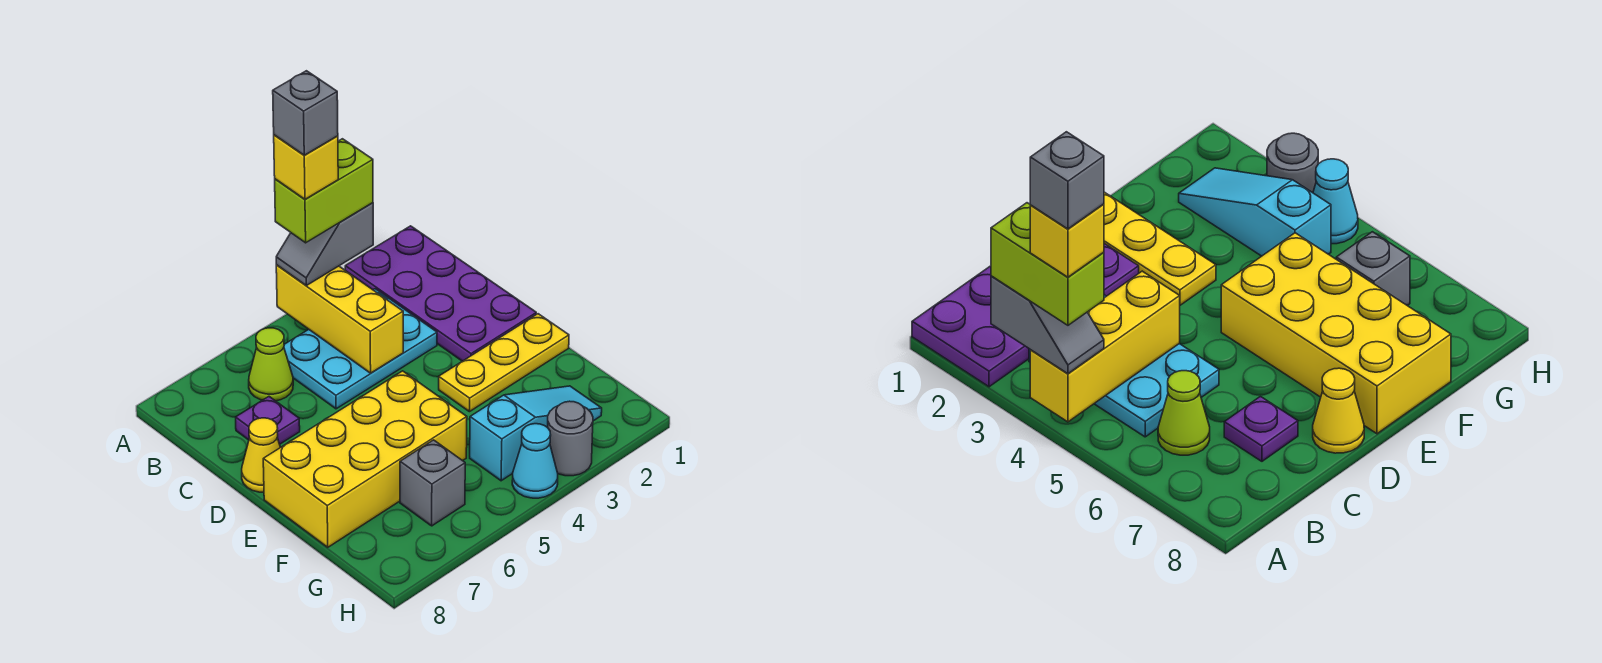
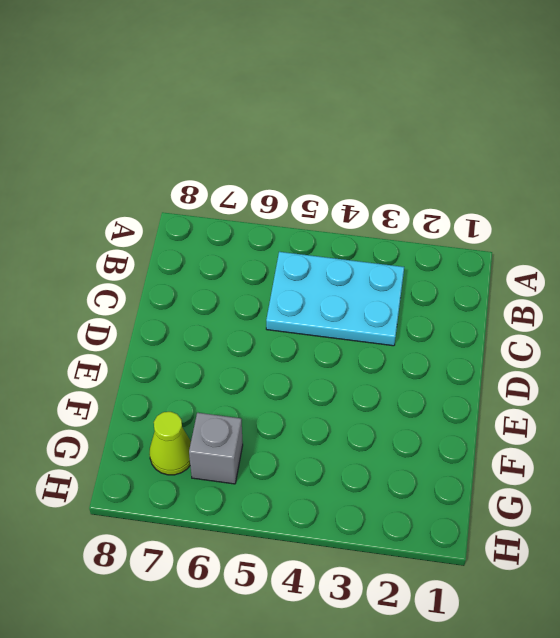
lime 1x1 cone [150,412,191,475] -> lime 1x1 cone moved to [249,328,293,401]
none -> purple 2x4 plate [345,226,536,361]
none -> purple 1x1 plate [236,397,300,444]
none -> yellow 1x1 cone [242,418,280,492]

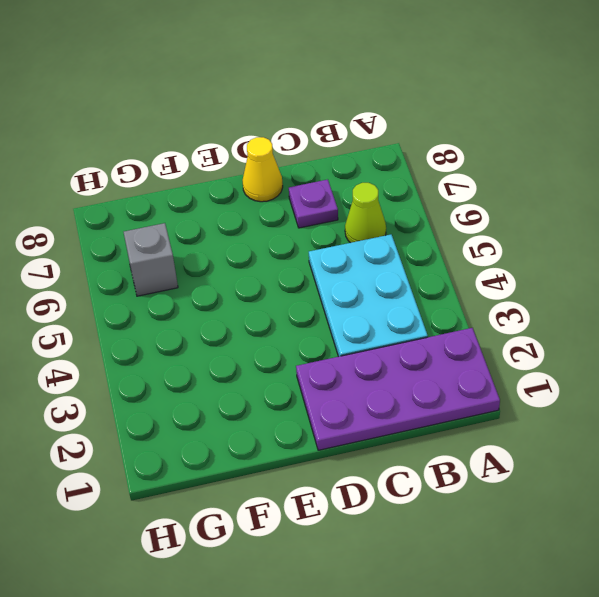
none -> yellow 1x3 plate [439,314,569,412]
none -> yellow 2x4 brick [263,371,467,547]
none -> cyan 1x3 slope [470,386,602,481]

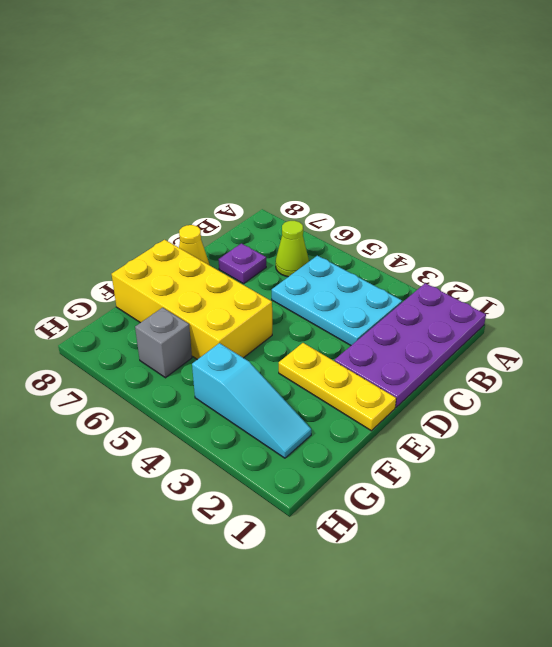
none -> grey 1x1 round brick [547,401,593,476]
none -> cyan 1x1 cone [512,424,558,498]
none -> yellow 1x3 brick [276,265,403,373]

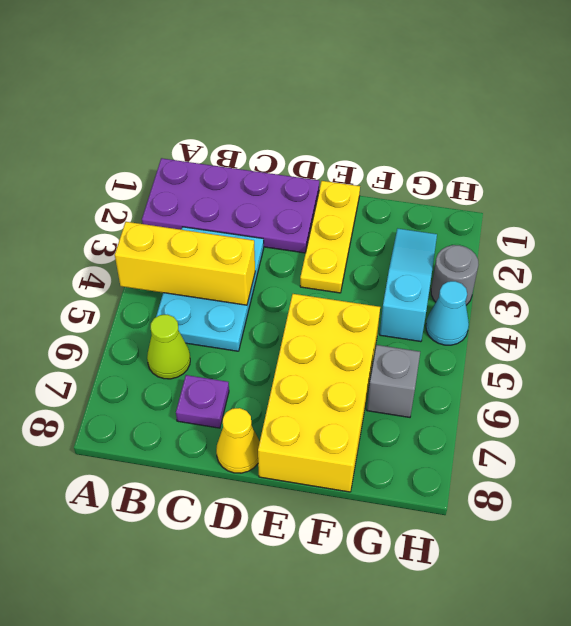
none -> grey 1x2 slope [276,203,373,286]
none -> lime 1x2 brick [275,139,373,243]
none -> yellow 1x1 brick [274,135,338,199]

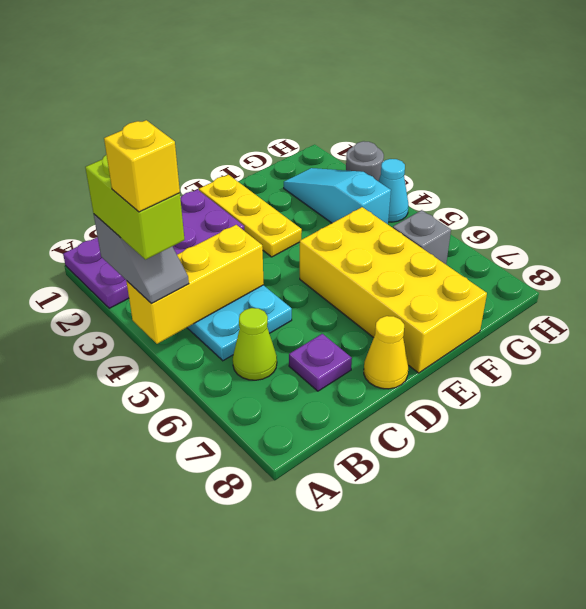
none -> grey 1x1 brick [273,71,338,155]

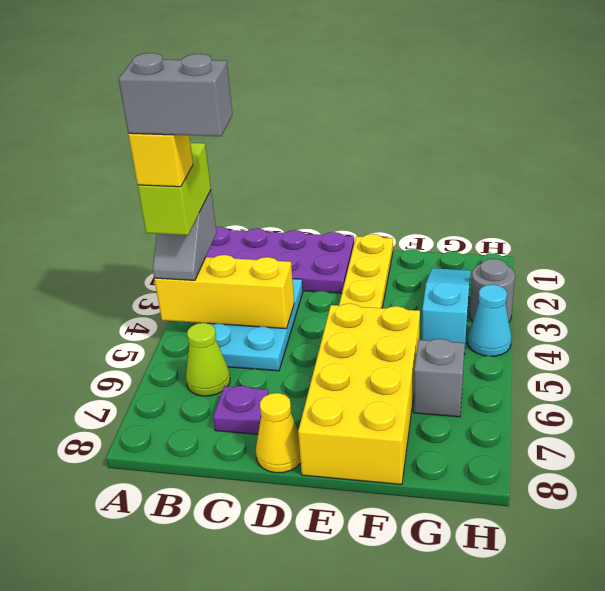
grey 1x2 brick [119,53,233,136] -> grey 1x1 brick [273,71,338,155]

